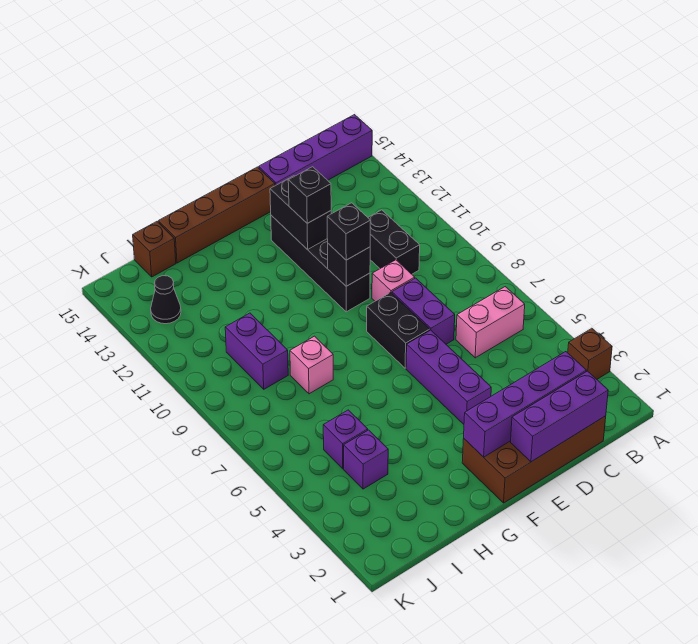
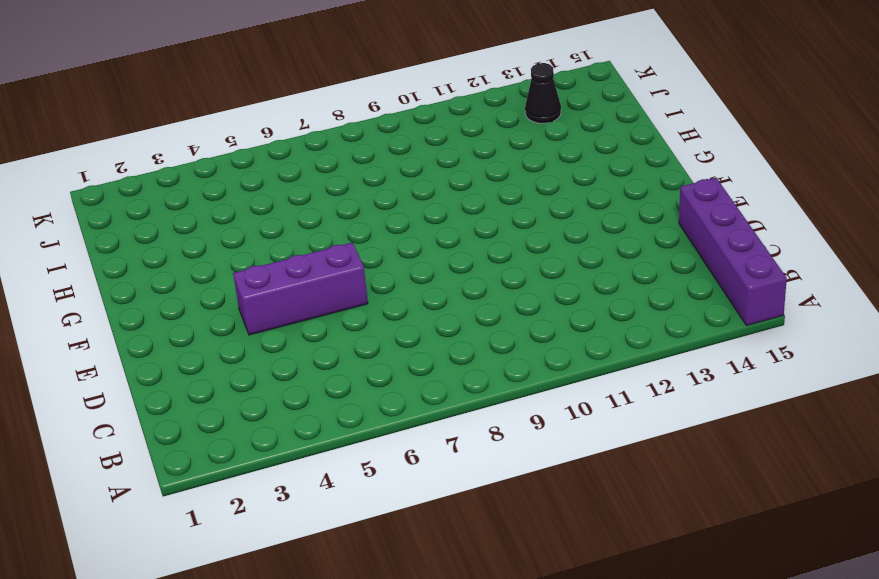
none -> brown 1x1 brick [568,328,612,379]
none -> pink 1x2 brick [456,287,525,358]
none -> brown 2x4 brick [462,416,606,503]

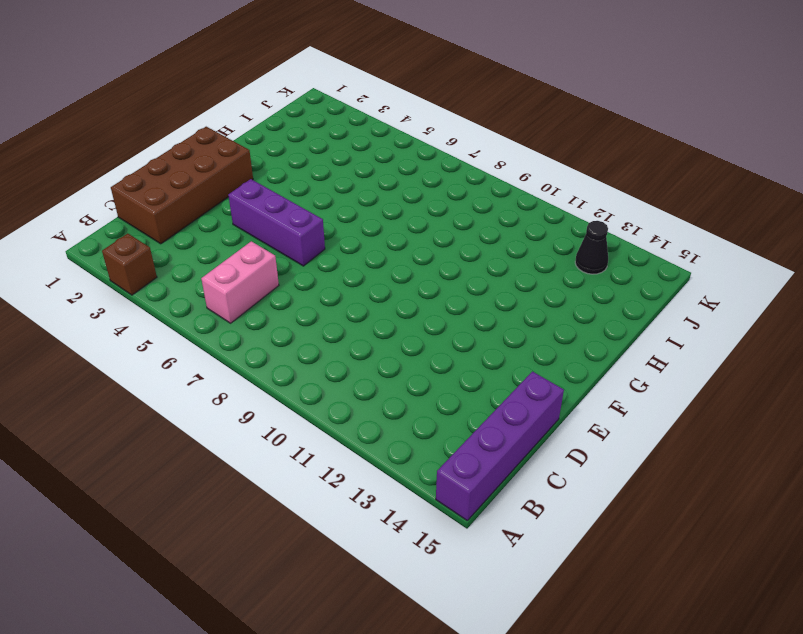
none -> black 1x2 brick [368,210,420,274]
none -> purple 1x2 brick [392,278,455,344]
none -> pink 1x1 brick [372,260,415,301]

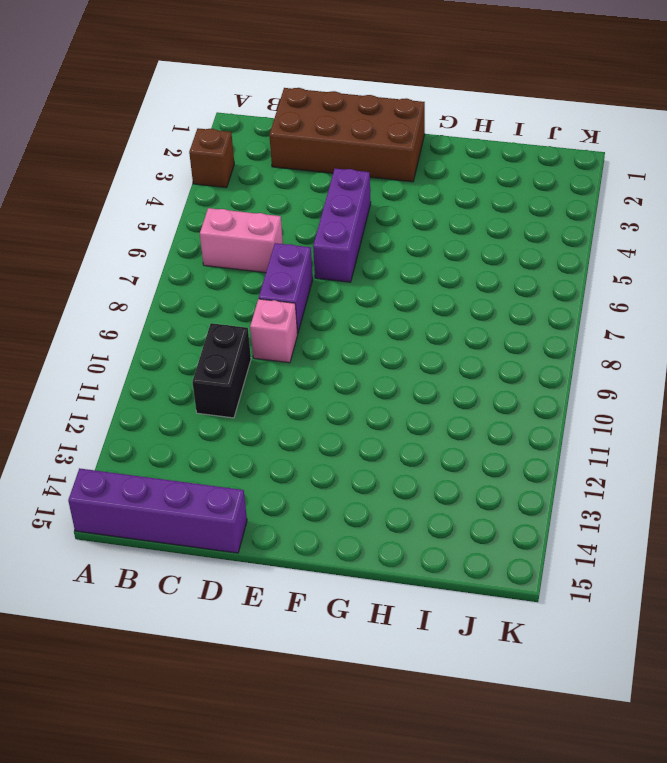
none -> black 1x2 brick [367,293,430,368]
none -> black 1x4 brick [271,215,370,312]
none -> brown 1x4 brick [158,167,275,263]

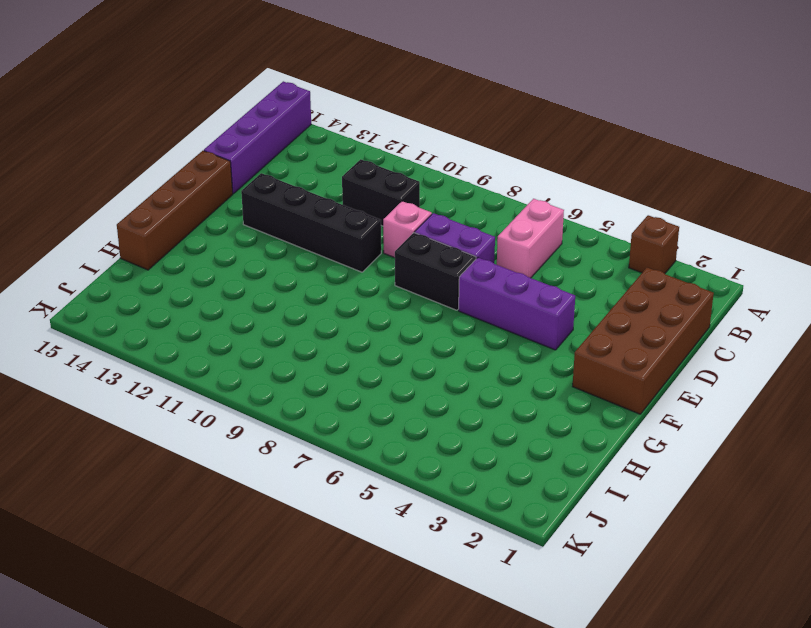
none -> pink 1x1 brick [290,336,333,394]
none -> purple 1x1 brick [344,430,388,489]
none -> purple 1x1 brick [323,410,368,469]

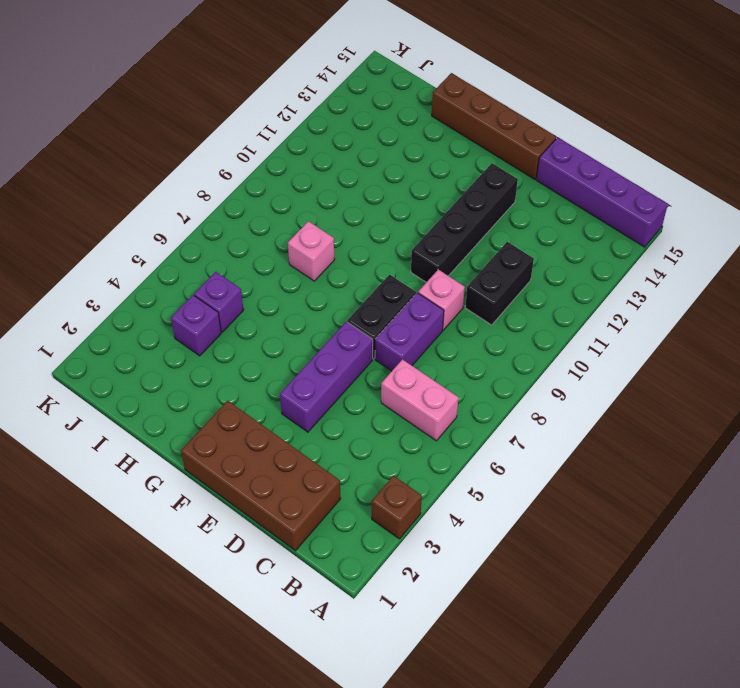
none -> purple 1x2 brick [225,313,288,389]
none -> brown 1x1 brick [133,222,176,277]
none -> black 1x1 cone [151,276,181,324]

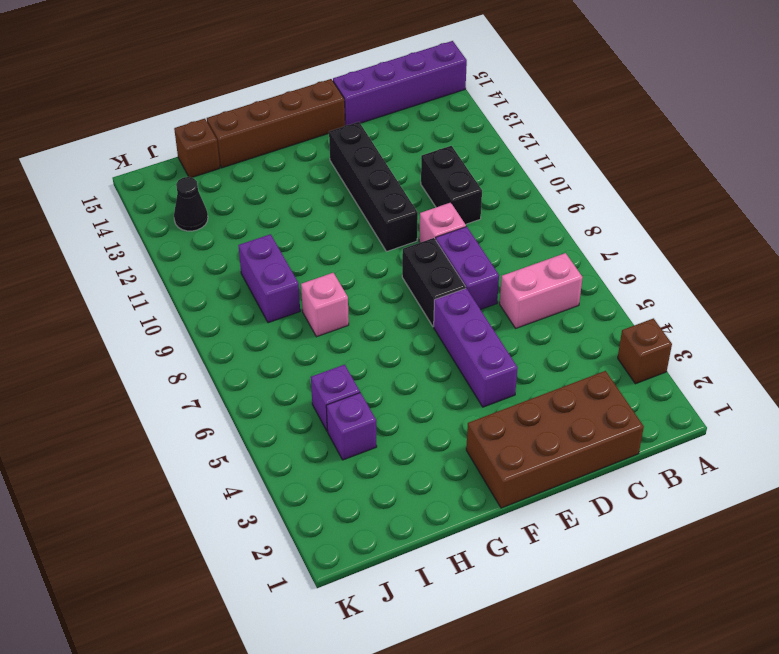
none -> purple 1x3 brick [511,371,608,462]
none -> purple 1x4 brick [464,352,586,457]
none -> black 1x1 brick [328,244,370,286]

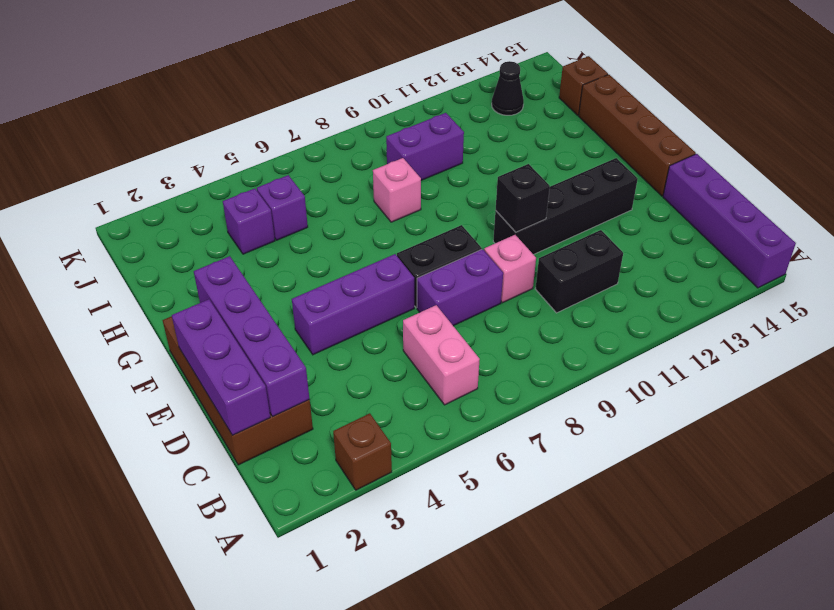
none -> black 1x2 brick [270,176,331,250]
none -> black 1x1 brick [327,203,371,260]
none -> black 1x1 brick [288,167,331,223]

